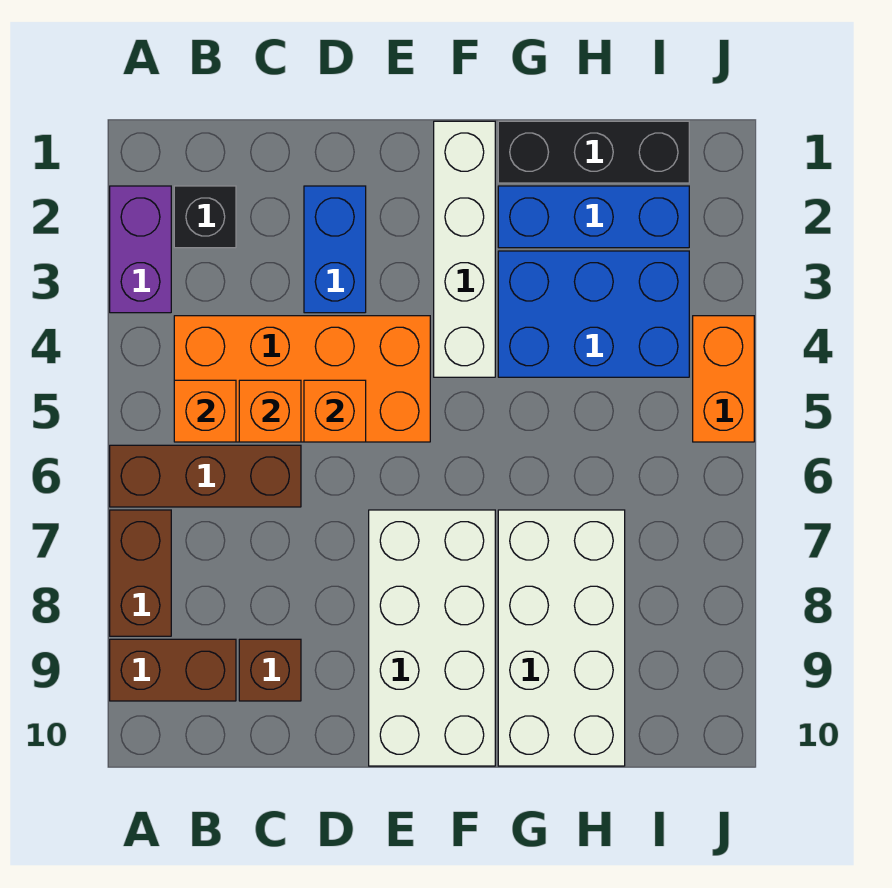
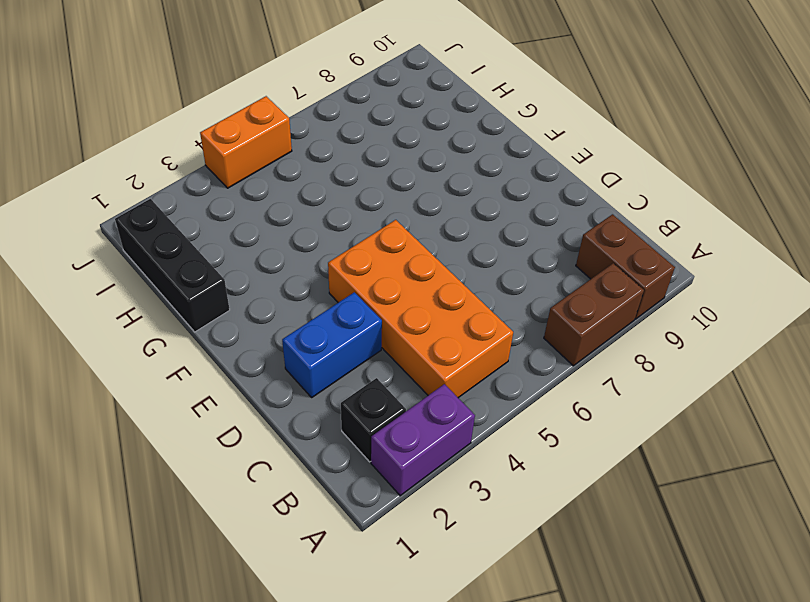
none -> brown 1x3 brick [110,445,301,507]
none -> brown 1x1 brick [239,639,301,701]
none -> white 2x4 brick [369,510,495,766]

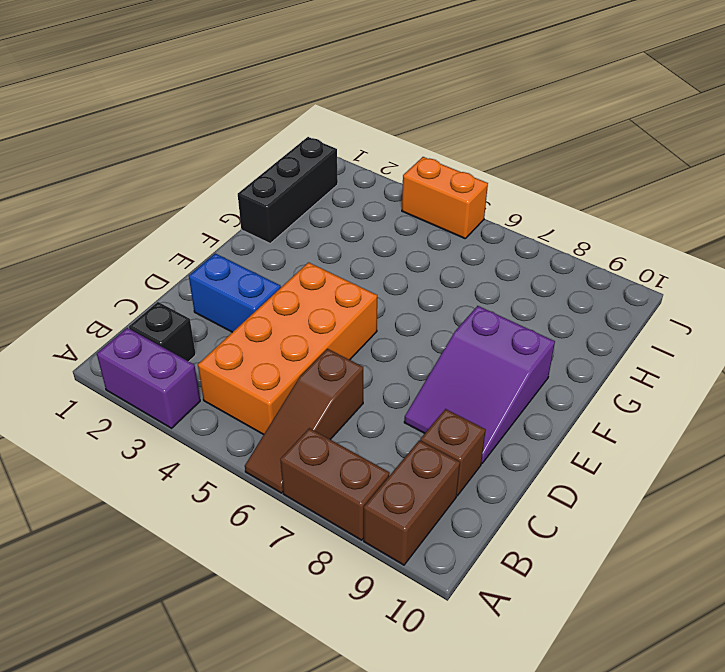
brown 1x3 slope [245,349,363,493] -> brown 1x3 brick [110,445,301,507]
purple 2x3 slope [404,306,555,463] -> white 2x4 brick [369,510,495,766]
none -> white 1x4 brick [434,121,495,377]
none -> blue 1x3 brick [498,186,689,248]
none -> blue 2x3 brick [498,251,689,377]

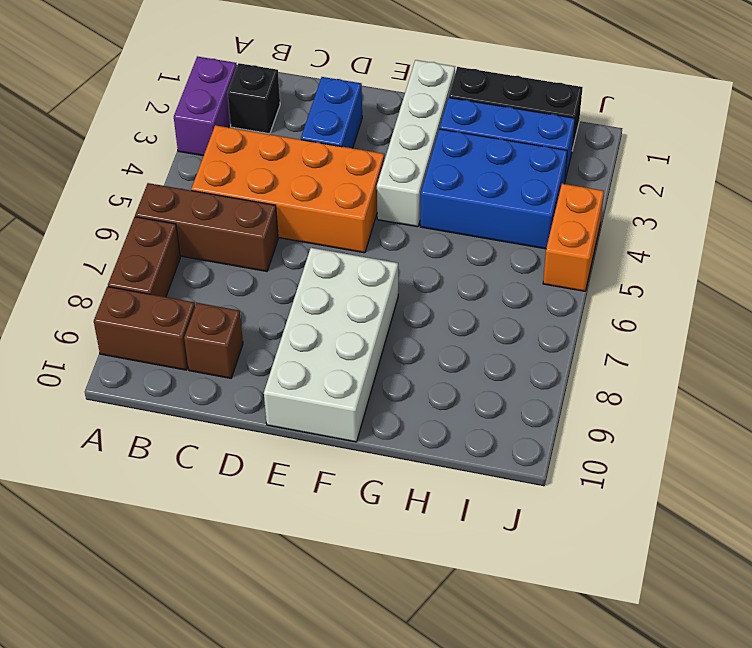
none -> white 2x4 brick [498,510,625,766]
none -> orange 1x1 brick [174,380,236,442]
none -> orange 1x1 brick [239,380,301,442]

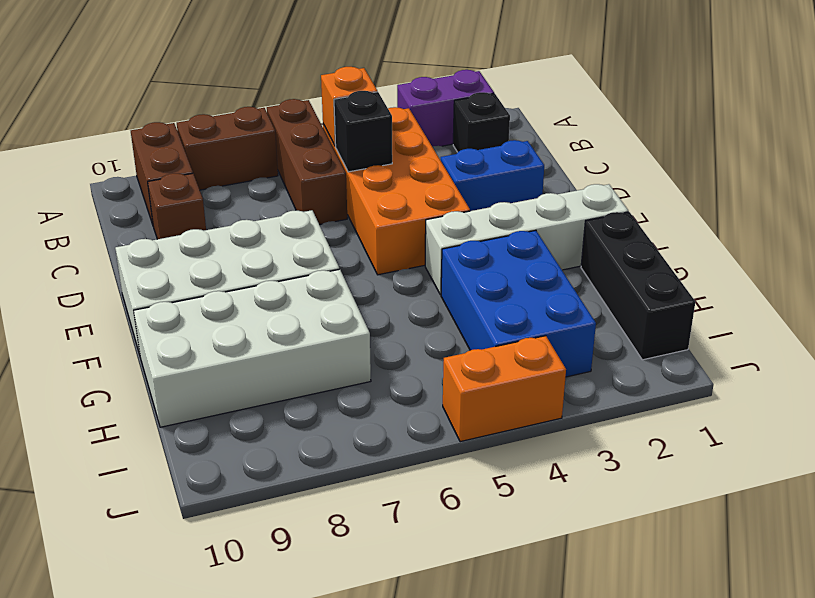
black 1x1 brick [334,91,392,172] -> orange 1x1 brick [239,380,301,442]
none -> blue 1x3 brick [498,186,689,248]
none -> orange 1x1 brick [304,380,366,442]

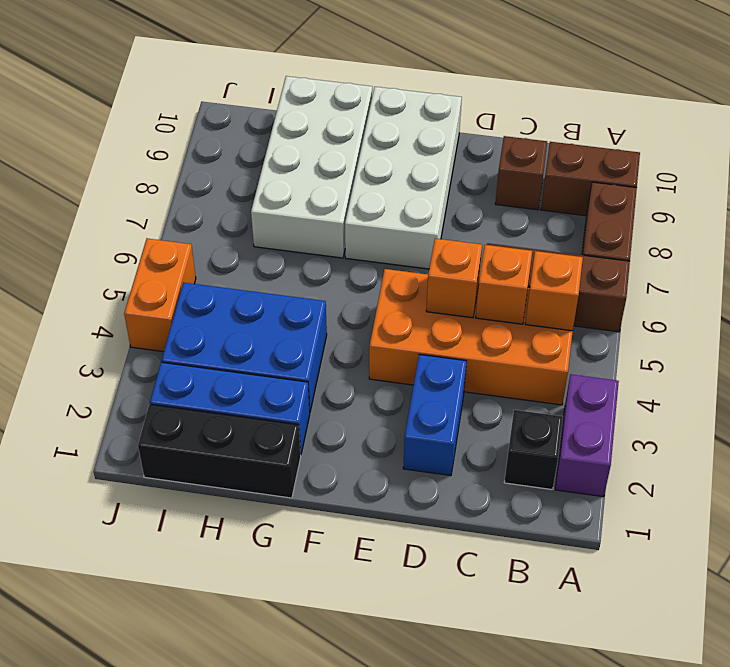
none -> white 1x4 brick [434,121,495,377]

